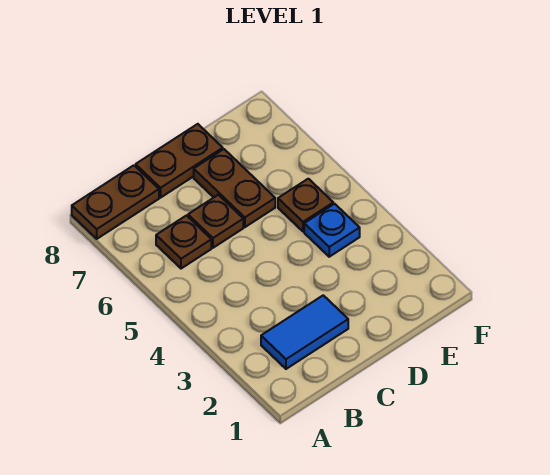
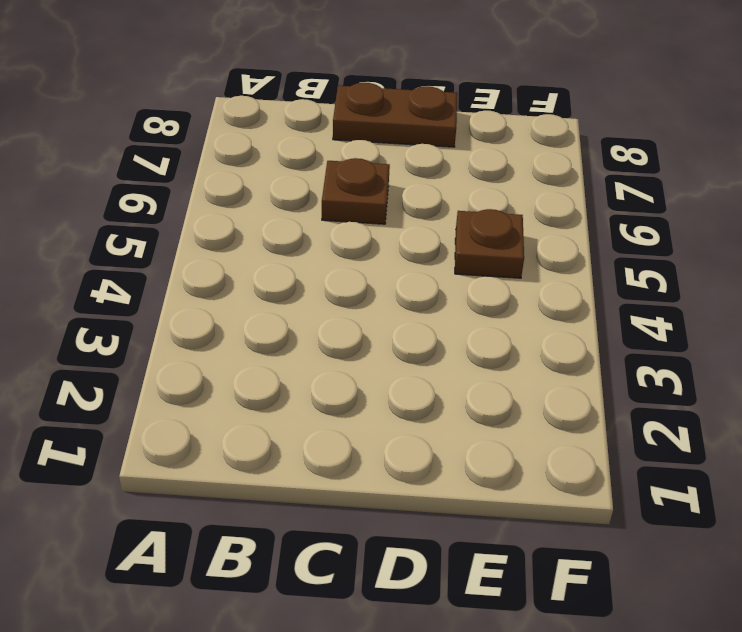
none -> brown 1x2 plate [72,165,159,239]
none -> blue 1x2 tile [261,295,348,369]

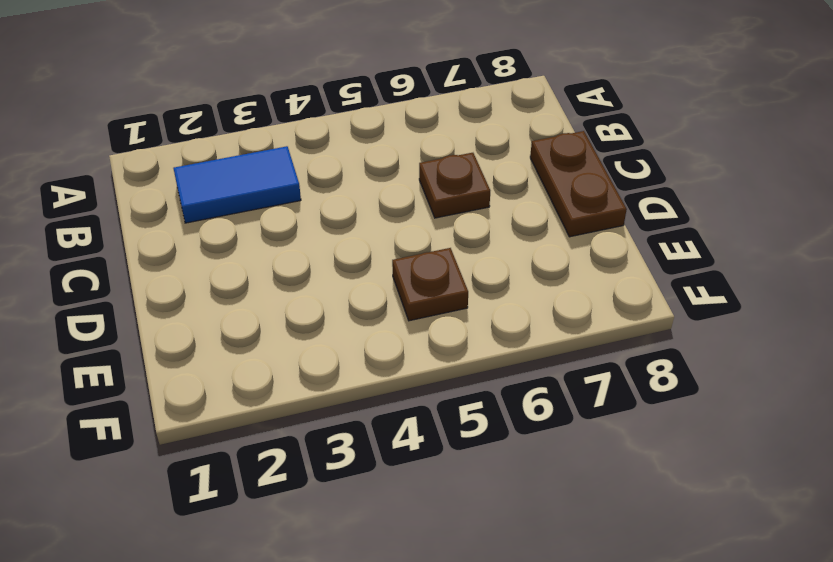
blue 1x2 tile [173,146,301,223] -> blue 1x2 tile turned to [261,295,348,369]
none -> brown 1x2 plate [72,165,159,239]
none -> brown 1x1 plate [156,216,211,269]

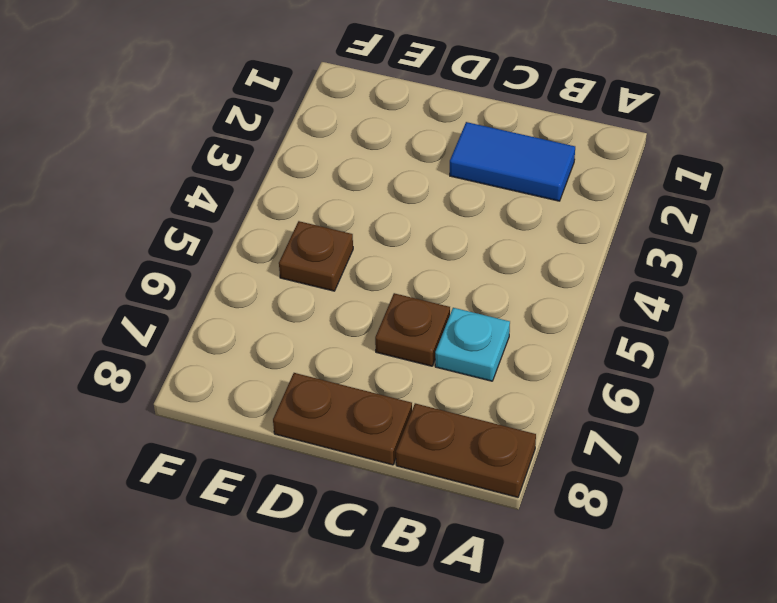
cyan 1x1 plate [435,308,510,381] -> brown 1x1 plate [156,216,211,269]
none -> brown 1x2 plate [194,149,275,227]
none -> blue 1x1 plate [304,204,360,257]

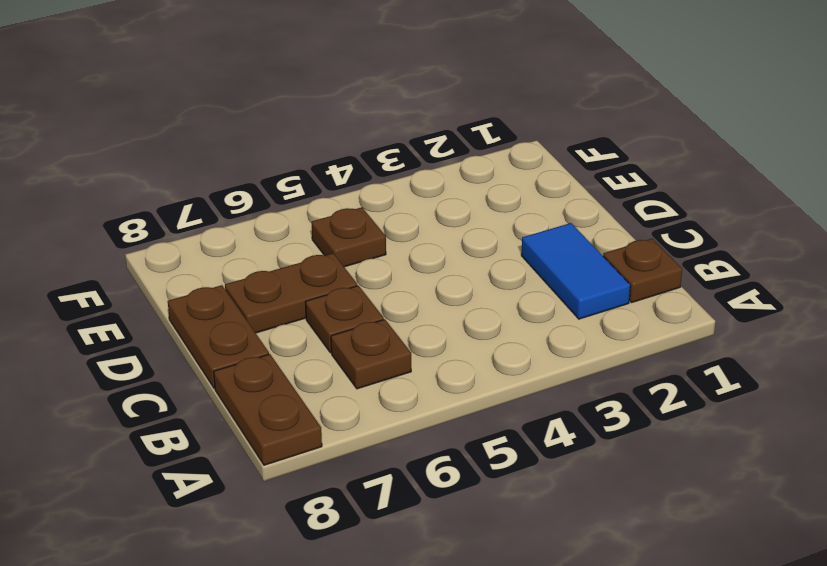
brown 1x1 plate [603,239,682,303] -> none
none -> blue 1x1 plate [304,204,360,257]

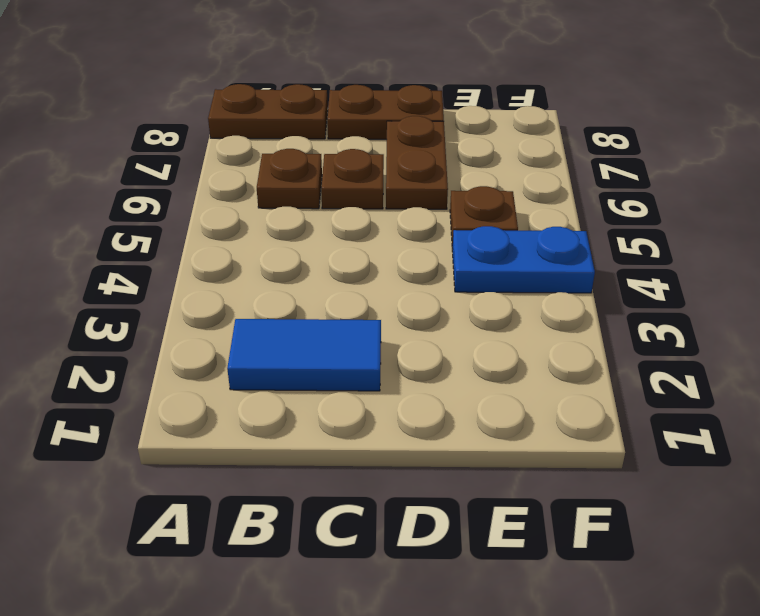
blue 1x2 plate [452,226,595,293] -> blue 1x1 plate [304,204,360,257]

